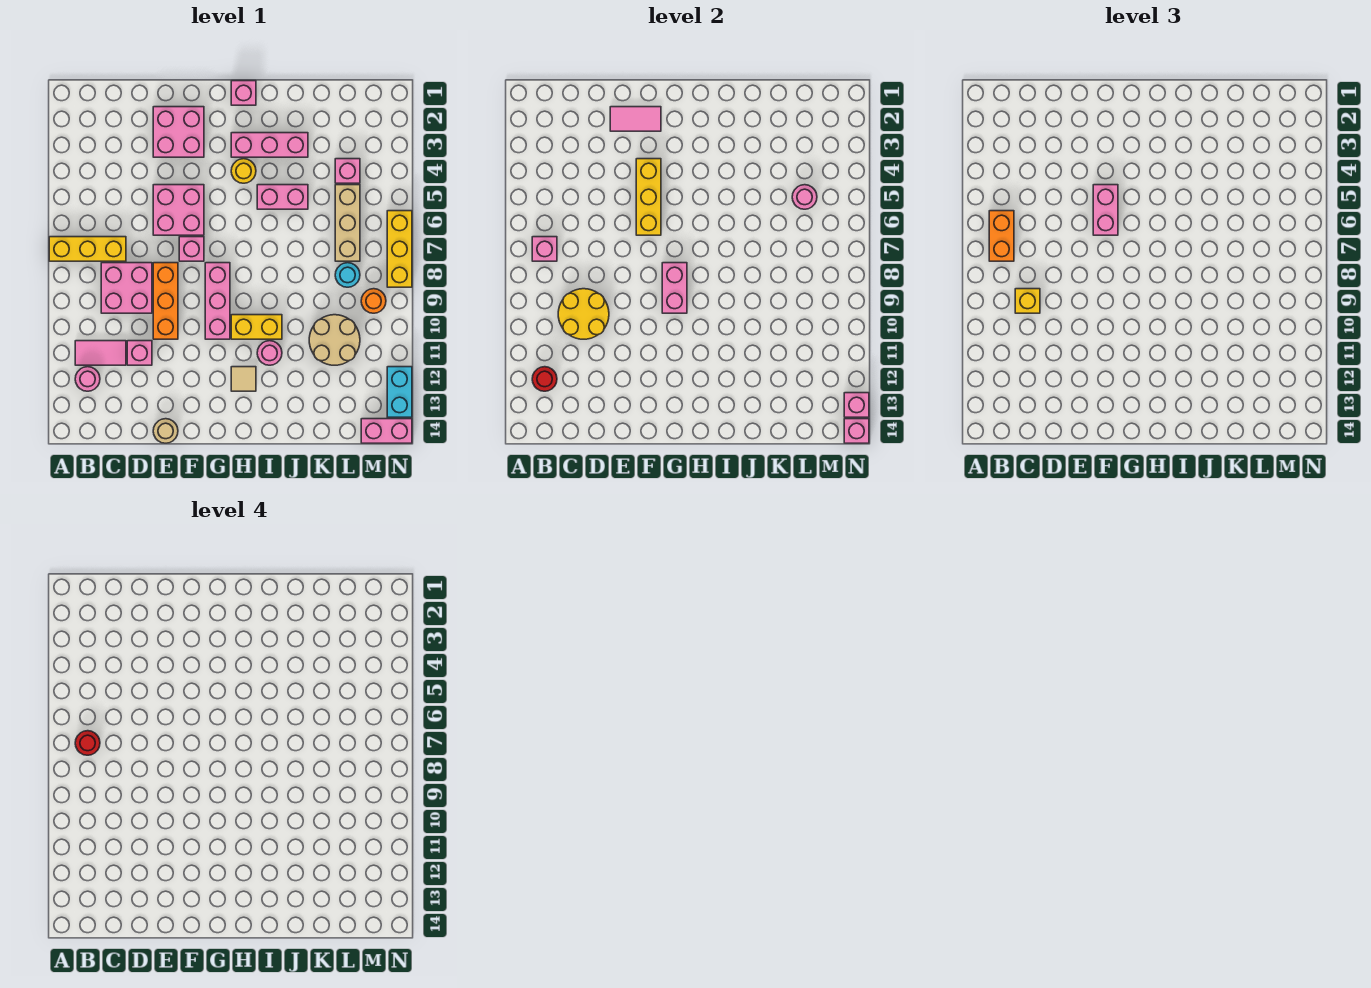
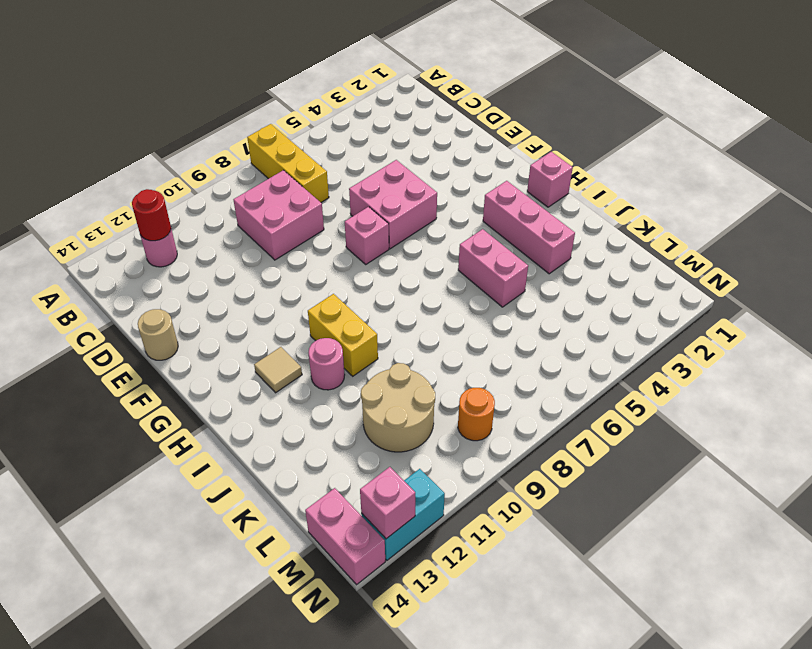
none -> pink 1x2 tile [75,341,126,365]
none -> pink 1x1 brick [127,341,152,365]
none -> pink 2x2 brick [153,107,204,157]
none -> orange 1x3 brick [153,263,178,339]

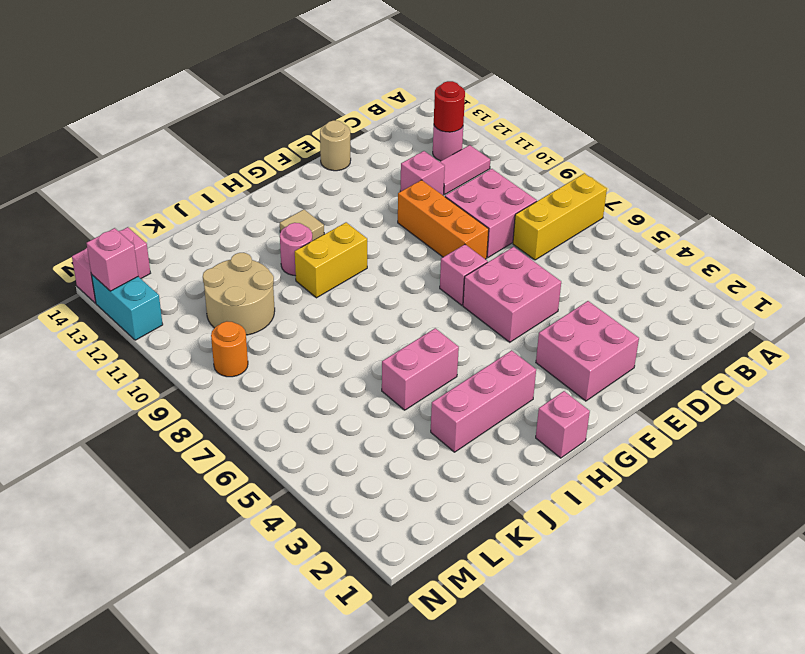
none -> pink 1x3 brick [205,263,230,339]
none -> yellow 1x1 round brick [231,159,256,183]
none -> pink 1x1 brick [335,159,360,183]
none -> tan 1x3 brick [335,185,360,261]

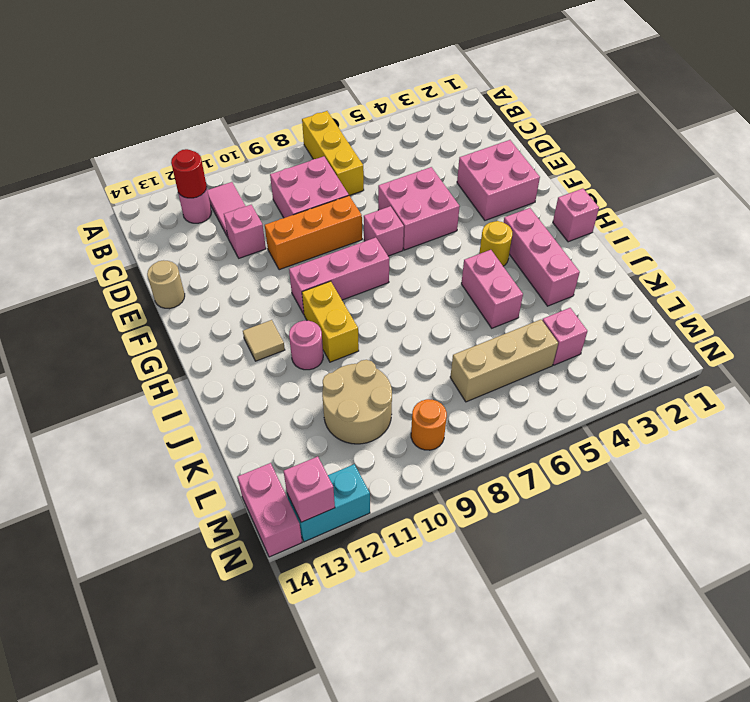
none -> cyan 1x1 round brick [335,263,360,287]
none -> yellow 1x3 brick [387,211,412,287]
none -> pink 1x1 brick [532,237,557,261]
none -> yellow 2x2 round brick [558,289,609,339]

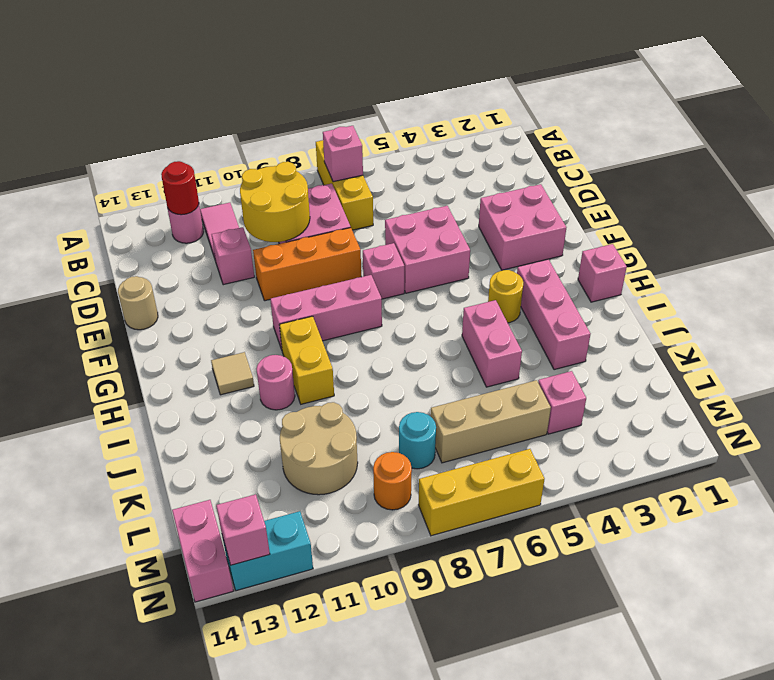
none -> pink 1x2 tile [610,107,661,131]
none -> yellow 1x3 brick [636,159,661,235]
none -> pink 1x2 brick [662,263,687,313]
none -> pink 1x1 round brick [792,185,817,209]

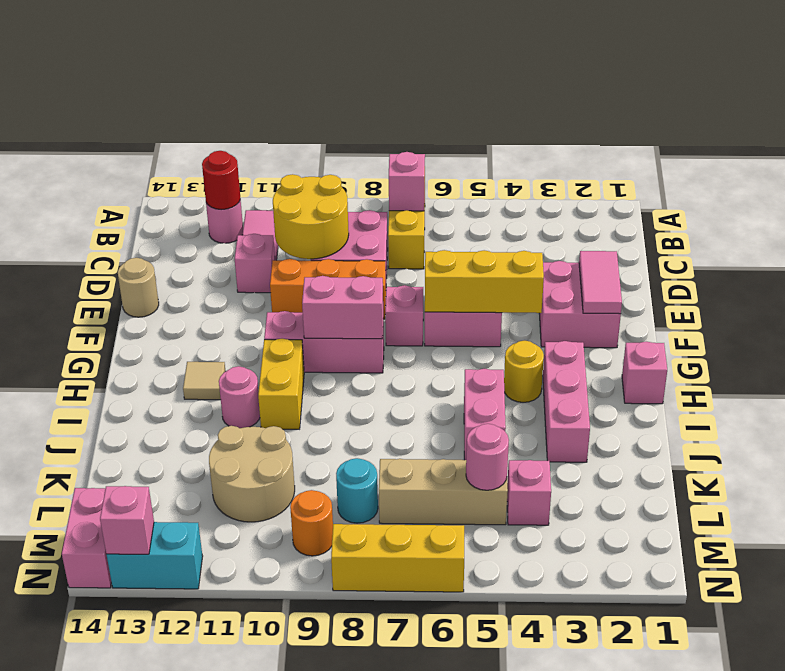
none -> pink 1x1 brick [844,419,869,443]
none -> orange 1x2 brick [989,211,1014,261]
none -> yellow 1x1 brick [1015,289,1040,313]
none -> pink 1x2 brick [1093,185,1118,235]

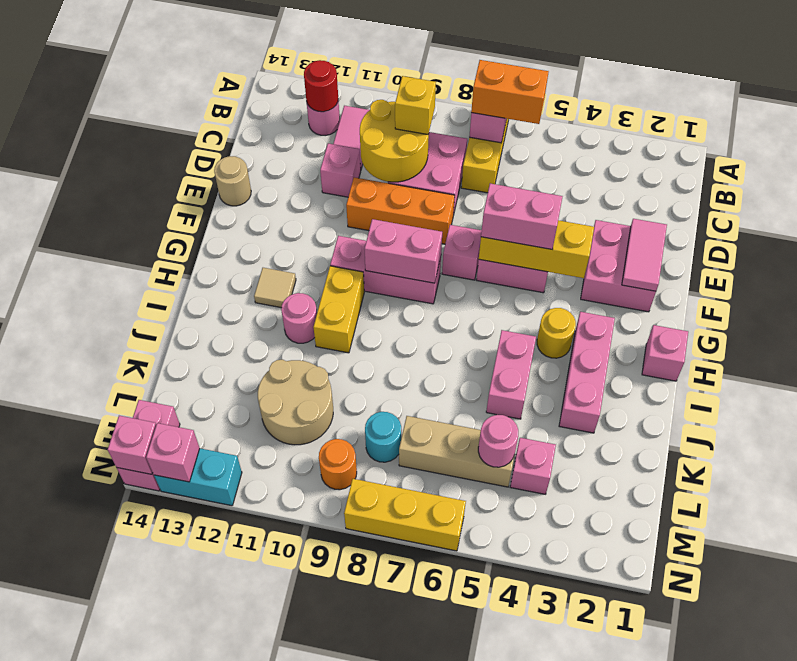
none -> red 1x1 round brick [75,731,100,755]

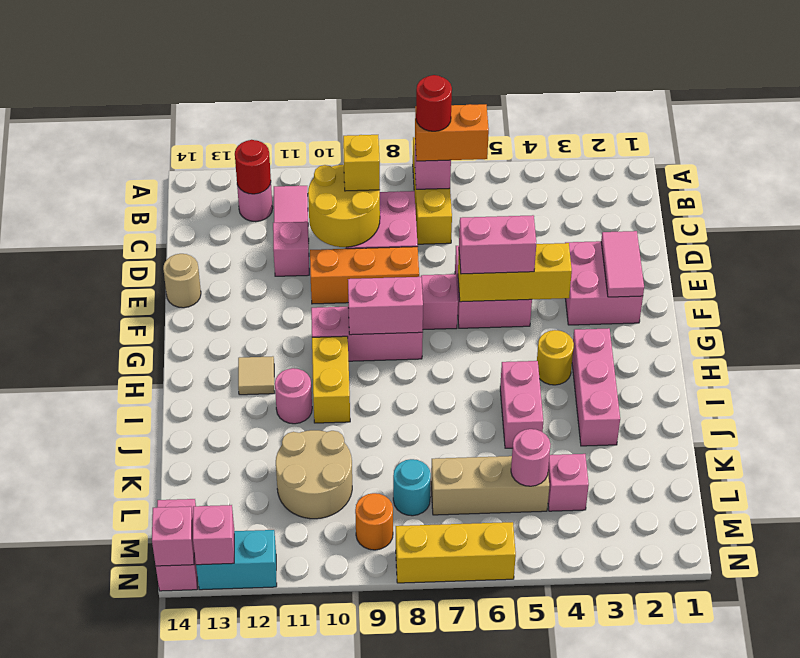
none -> pink 1x1 brick [231,81,256,105]

